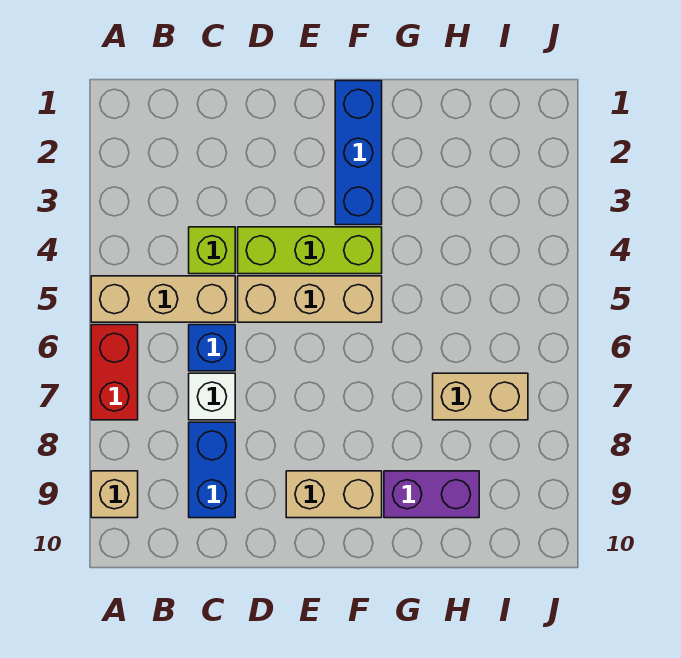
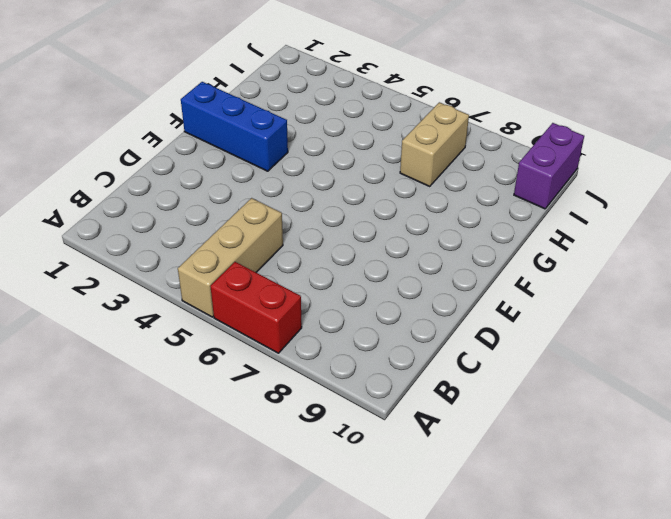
purple 1x2 brick [514,123,584,209] -> purple 1x2 brick moved to [384,471,479,518]
none -> tan 1x1 brick [91,471,138,518]
none -> lime 1x1 brick [189,227,235,274]
none -> blue 1x1 brick [189,325,235,371]

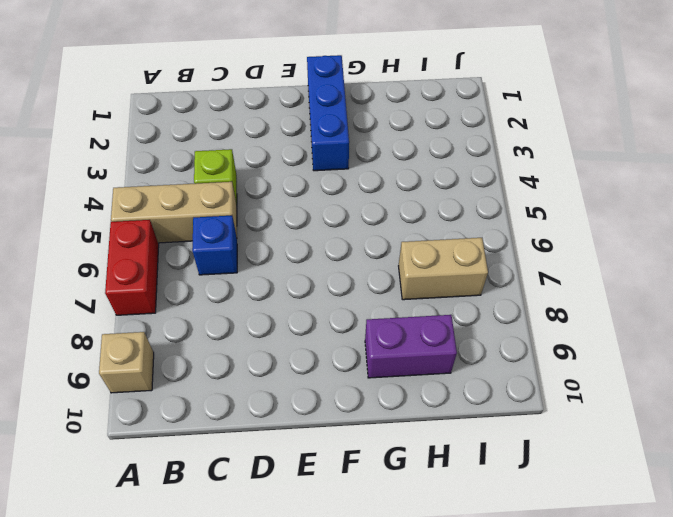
none -> white 1x1 brick [189,373,235,420]
none -> blue 1x2 brick [189,422,235,518]
none -> lime 1x3 brick [238,227,382,274]

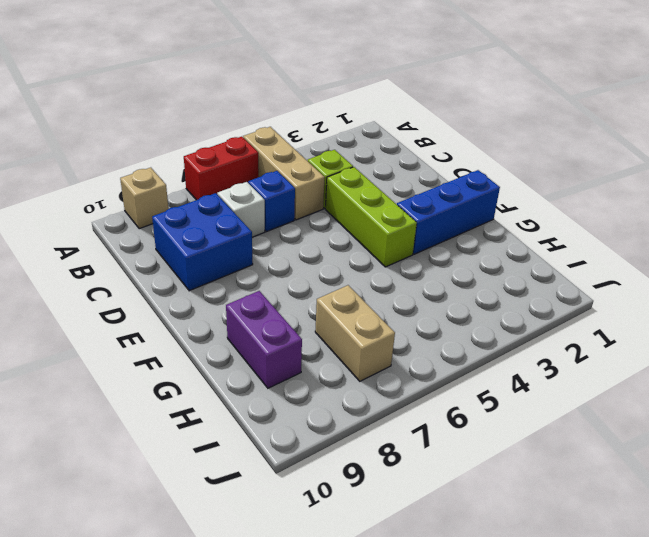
blue 2x2 brick [152,193,253,291] -> blue 1x2 brick [189,422,235,518]
none -> tan 1x3 brick [238,276,382,322]
none -> tan 1x2 brick [286,471,382,518]

